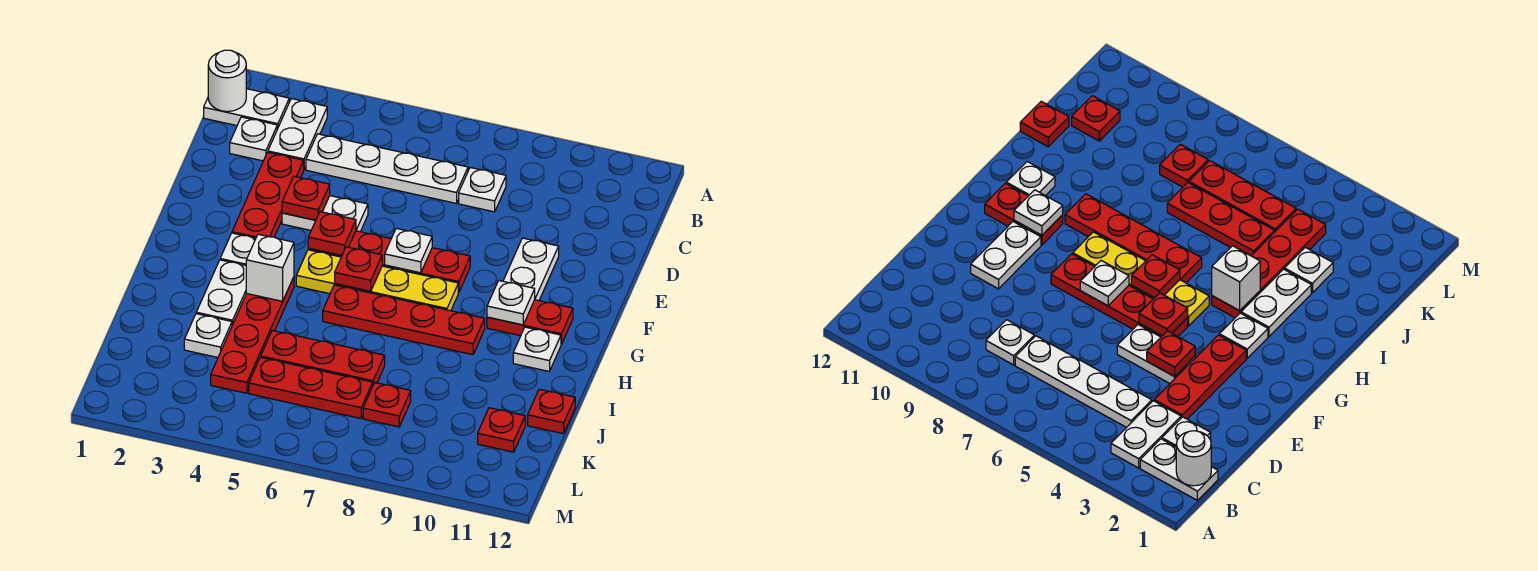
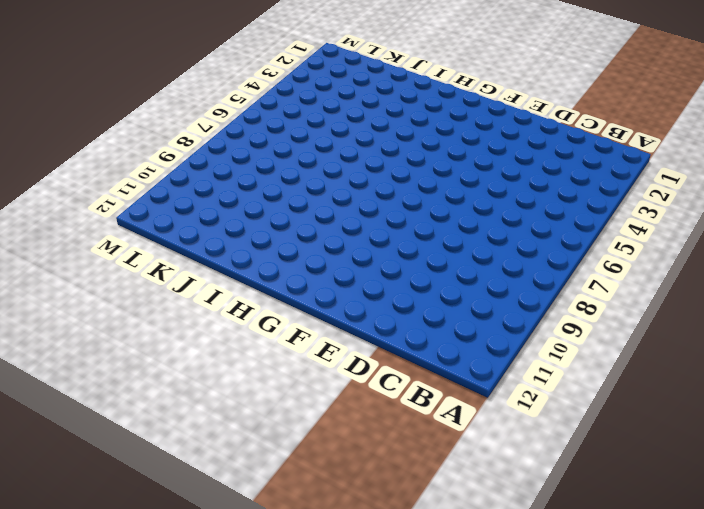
none -> white 1x2 plate [204,89,289,129]
none -> white 1x2 plate [268,99,327,169]
none -> white 1x1 plate [230,117,277,161]

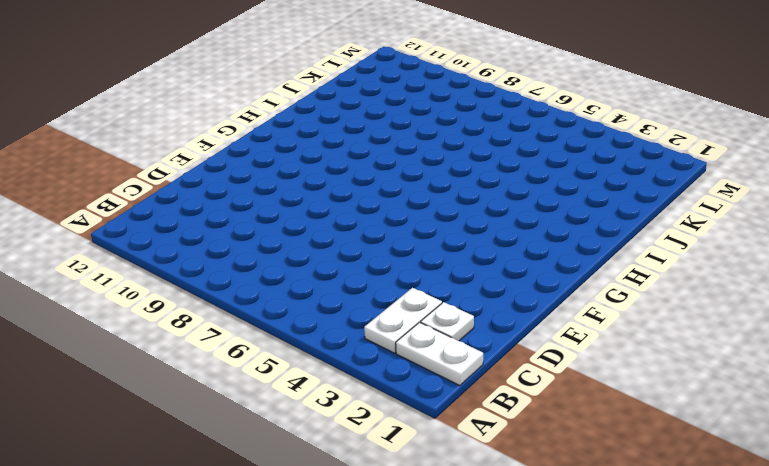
none -> white 1x4 plate [306,134,468,203]
none -> white 1x1 plate [459,168,506,212]
none -> red 1x3 plate [232,152,304,238]

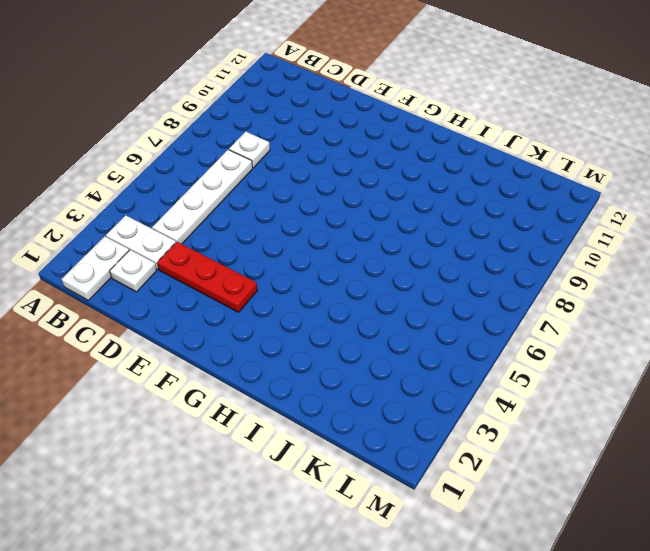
none -> white 1x2 plate [282,196,368,232]
none -> white 1x2 plate [503,238,559,301]
none -> red 1x4 plate [308,231,470,293]

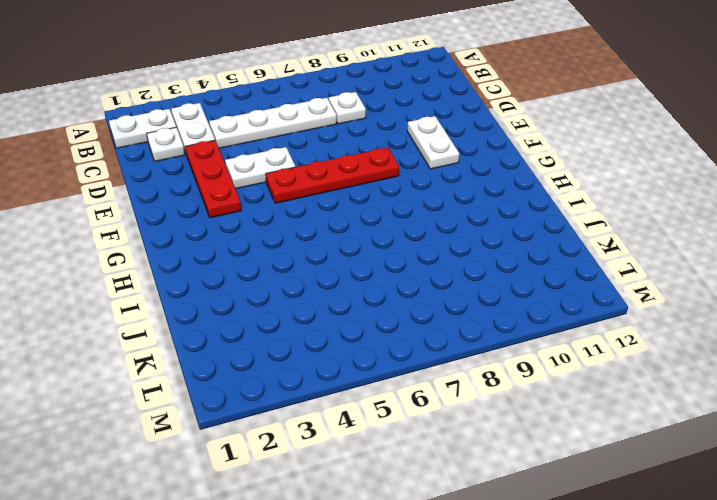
none -> white 1x1 plate [220,233,256,266]
none -> yellow 1x4 plate [296,250,458,311]
none -> red 1x2 plate [487,300,573,344]

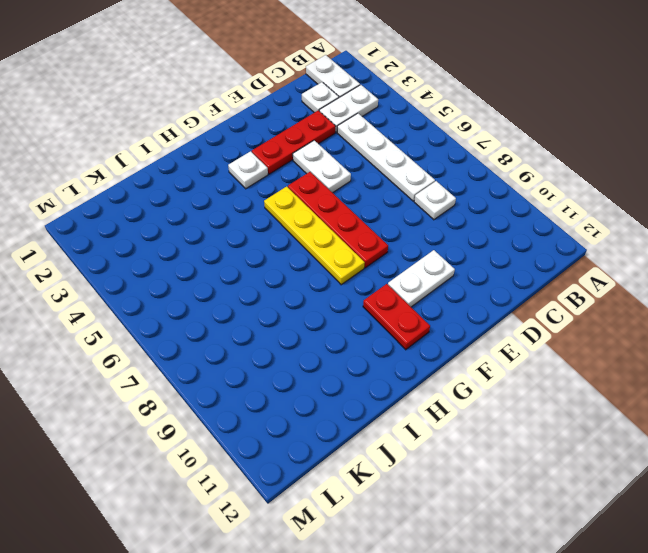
none -> white 1x2 plate [196,260,247,325]
none -> red 1x4 plate [211,277,294,393]
none -> red 1x4 plate [323,285,485,355]

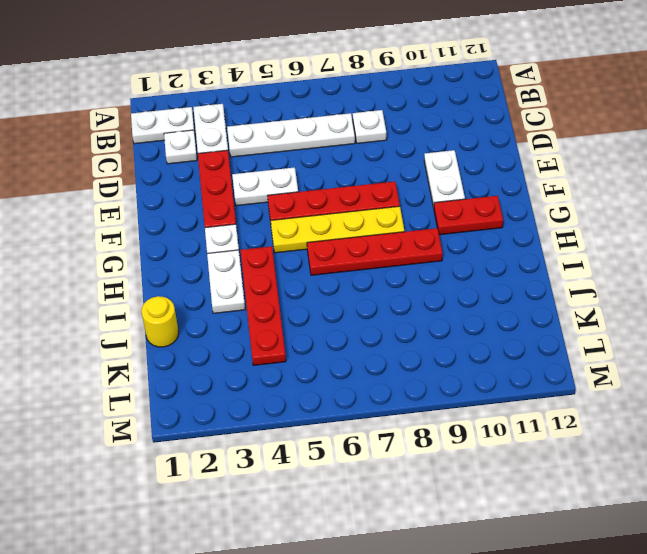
yellow 1x1 round brick [141,296,179,347] -> none
none -> white 1x1 plate [513,327,561,371]
none -> white 1x1 plate [184,314,232,357]
none -> red 1x3 plate [261,330,385,384]

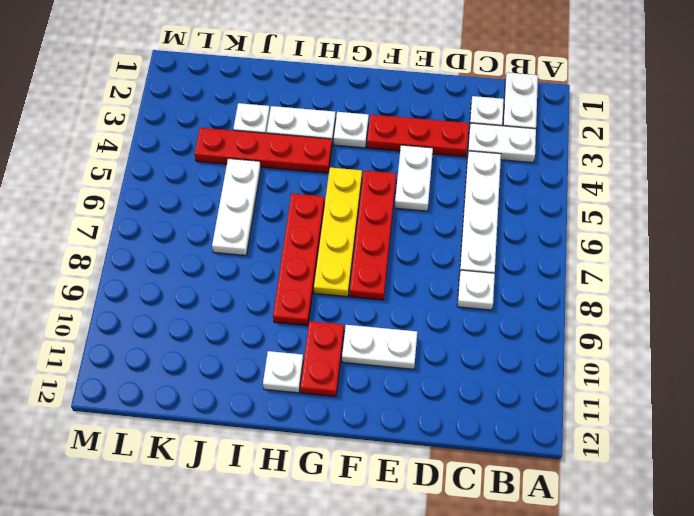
white 1x3 plate [212,159,261,255] -> red 1x3 plate [261,330,385,384]
none -> red 1x1 plate [528,389,575,434]
none -> red 1x3 plate [249,357,373,418]
none -> red 1x1 plate [363,383,411,427]

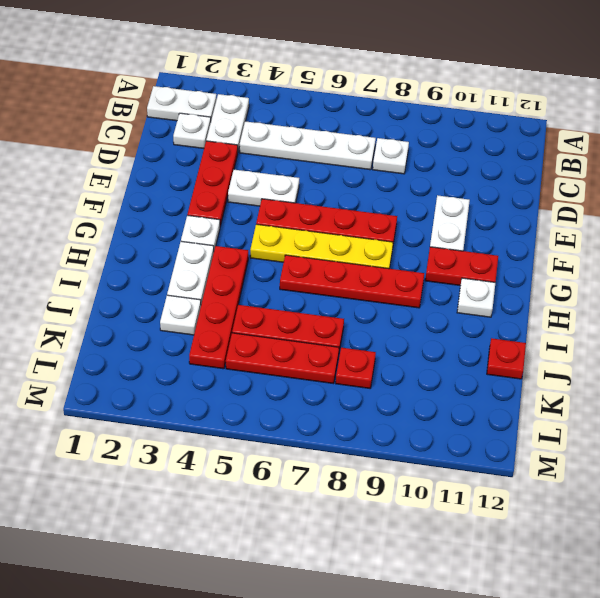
none -> red 1x1 plate [478,408,525,452]
none -> white 1x1 round brick [208,50,246,112]
none -> red 1x1 plate [282,176,330,220]

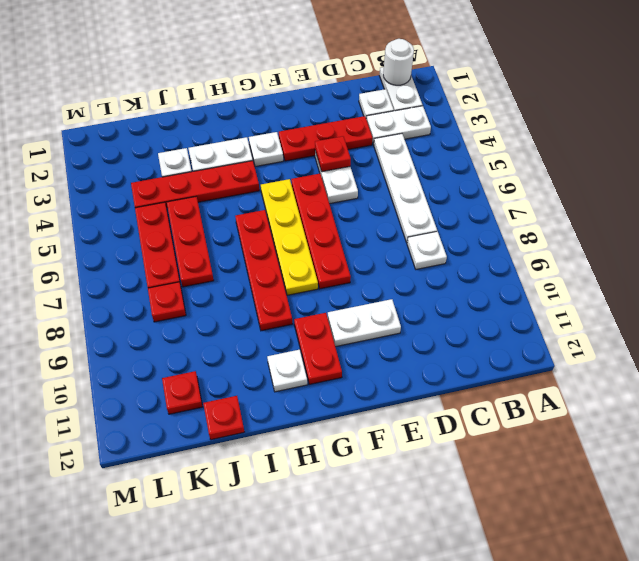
none -> red 1x1 plate [308,212,356,255]
none -> white 1x1 plate [385,228,432,273]
none -> red 1x1 plate [335,247,382,291]

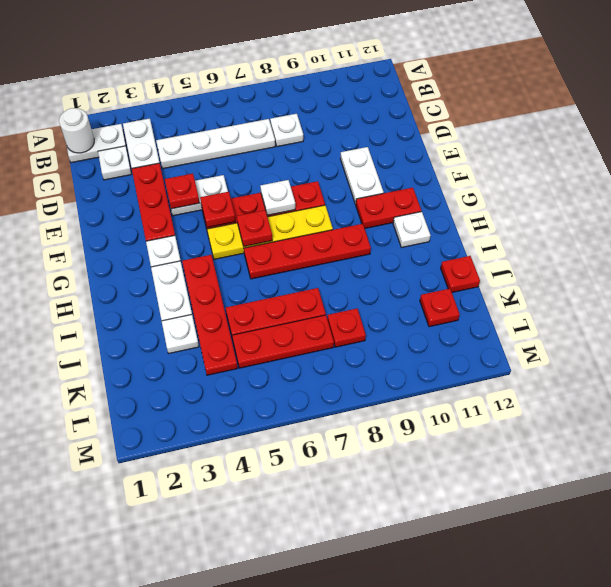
none -> white 1x1 plate [487,281,535,325]
none -> white 1x1 brick [246,234,294,301]

